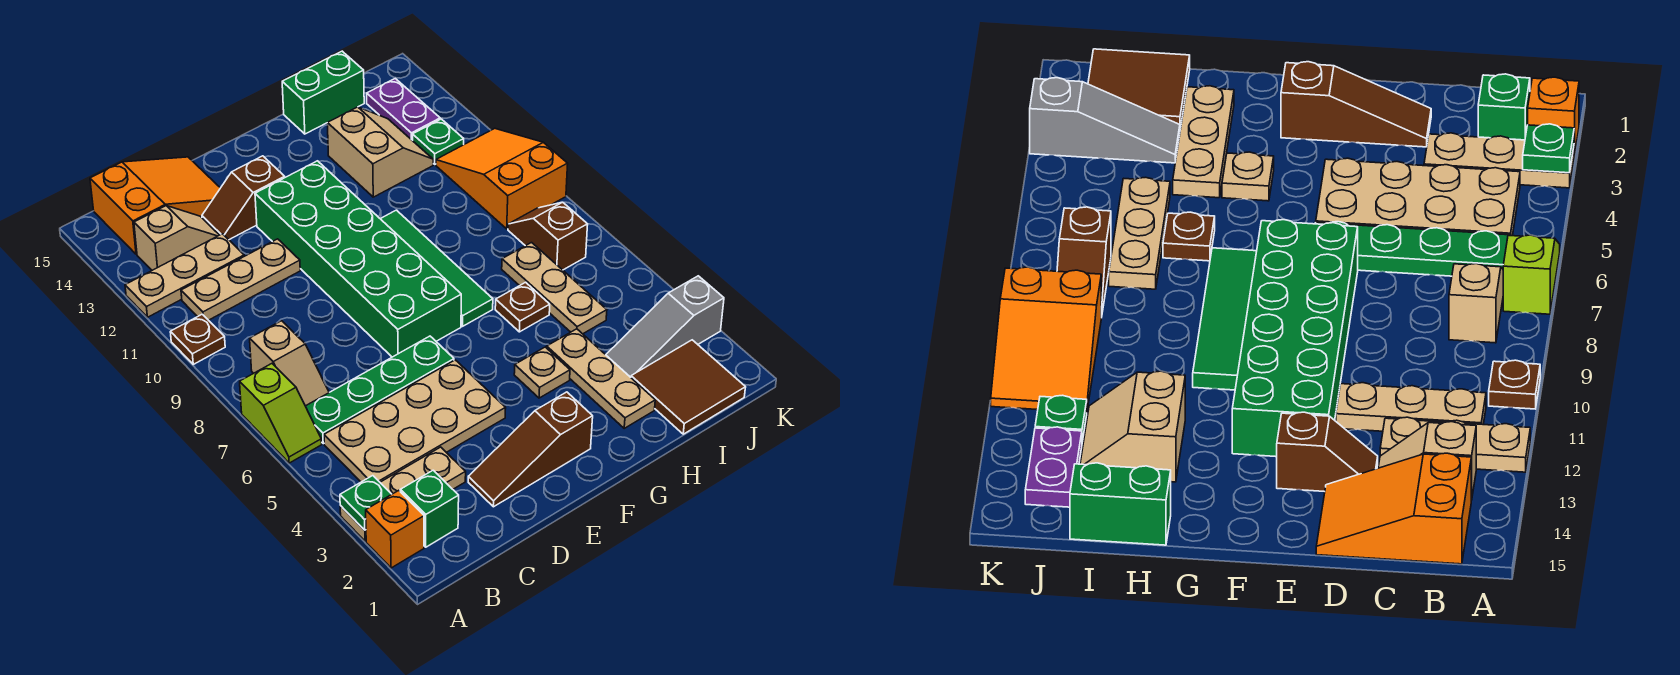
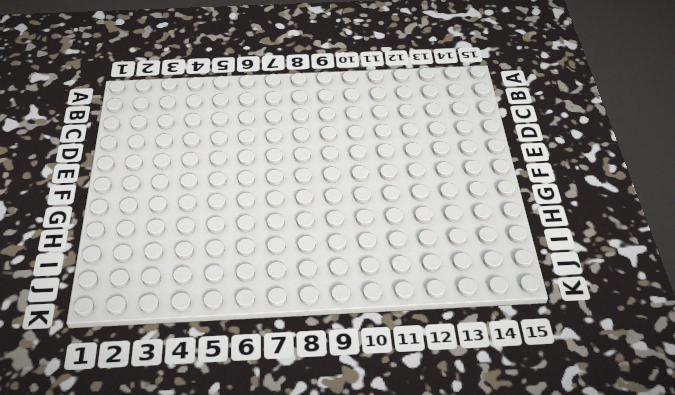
none -> orange 1x1 brick [366,490,424,568]
none -> tan 1x3 plate [340,447,466,541]
none -> lime 1x2 slope [240,364,322,463]

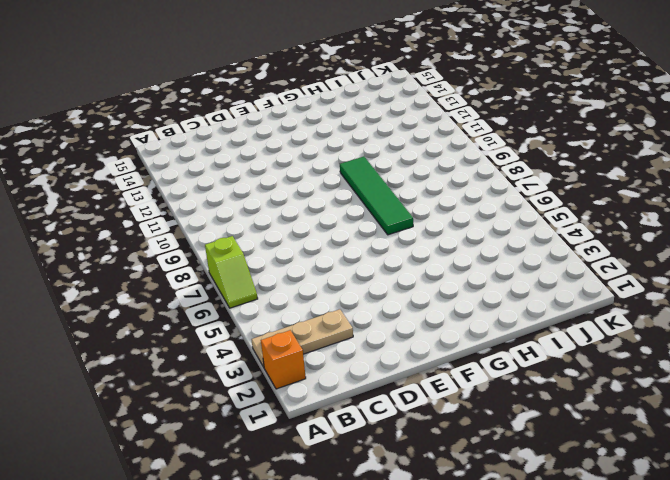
none -> brown 1x1 plate [170,314,225,364]
none -> tan 1x3 plate [125,234,244,317]
none -> green 1x1 brick [400,470,459,547]

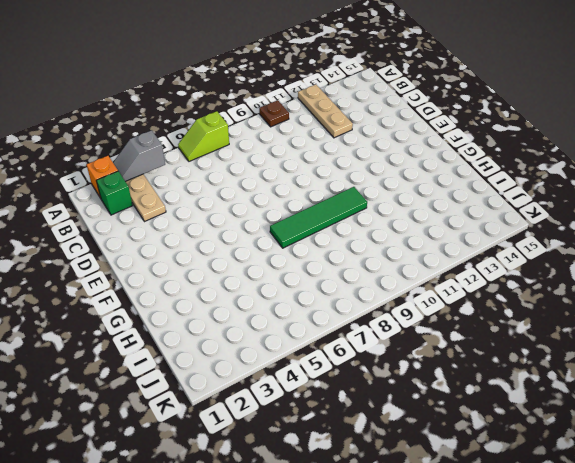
grey 1x2 slope [113,130,165,182] -> green 1x1 plate [340,476,392,530]
none -> tan 2x4 plate [324,360,506,482]
none -> green 1x4 plate [306,336,454,444]
none -> tan 1x2 slope [250,321,329,406]

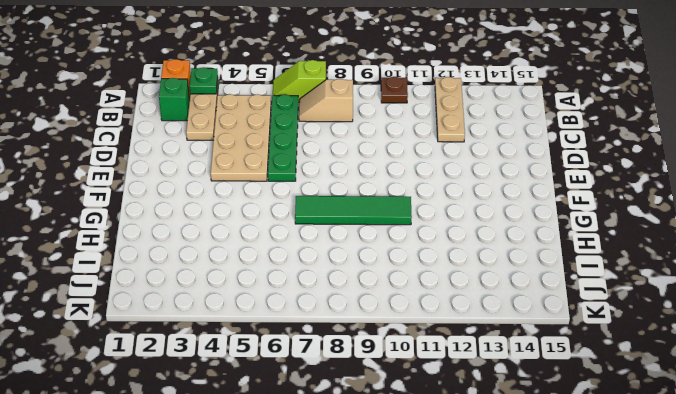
none -> tan 1x3 plate [181,239,300,320]
none -> tan 1x2 slope [134,206,219,270]
none -> orange 2x3 slope [90,157,220,254]

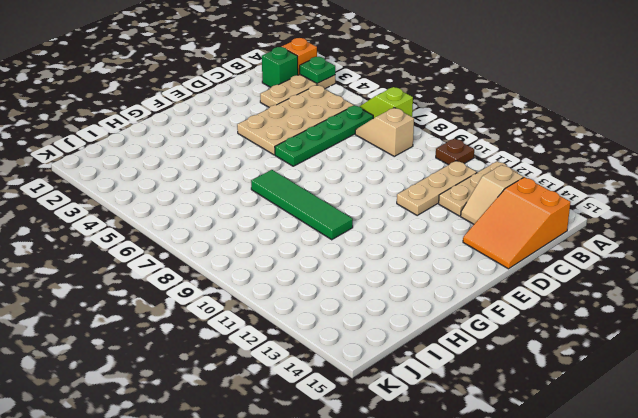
none -> brown 1x3 slope [468,392,593,507]
none -> brown 1x2 slope [202,156,285,240]
none -> green 2x6 brick [255,161,461,357]

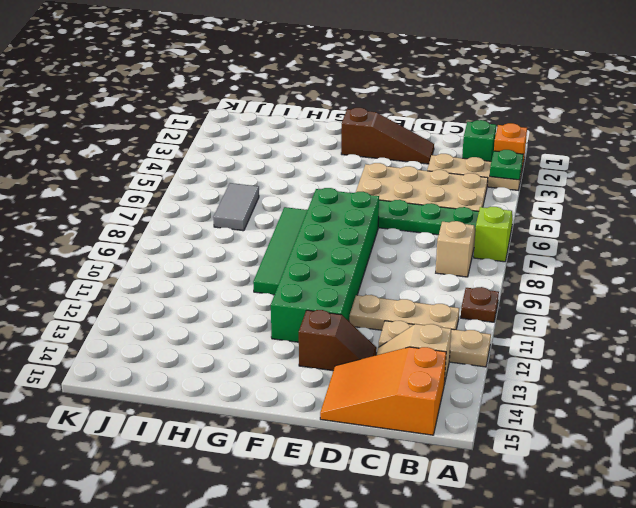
grey 1x2 tile [213,183,259,231] -> tan 1x3 plate [502,243,607,334]
none -> tan 1x1 plate [514,347,570,398]
none -> tan 1x3 plate [547,329,655,428]
none -> brown 1x1 plate [495,282,550,332]

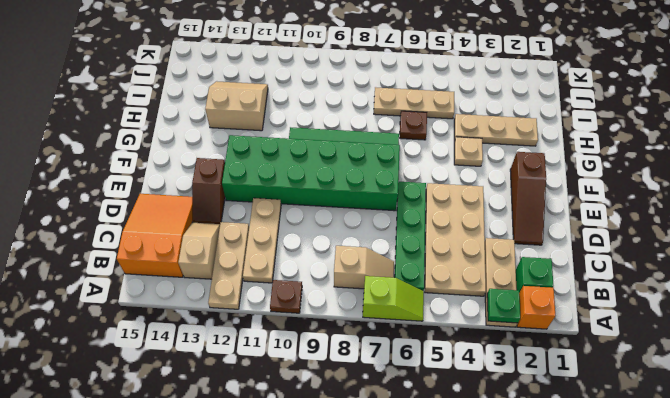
none -> green 1x2 brick [282,51,364,134]
none -> brown 2x2 tile [631,340,746,434]
none -> grey 1x3 slope [606,276,724,377]

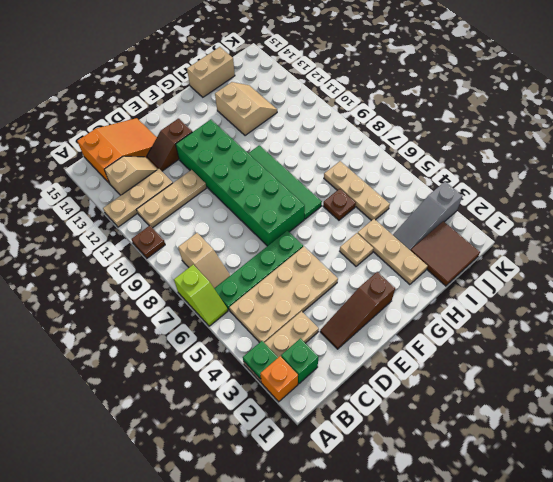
tan 1x2 brick [187,47,235,97] -> green 1x2 brick [282,51,364,134]
none -> brown 1x2 slope [508,202,588,270]
none -> orange 2x3 slope [436,128,568,229]
none -> green 1x1 plate [413,119,464,164]

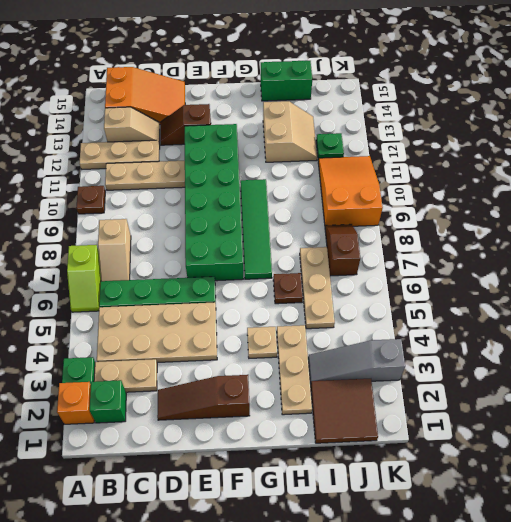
none -> purple 1x2 plate [367,79,440,141]

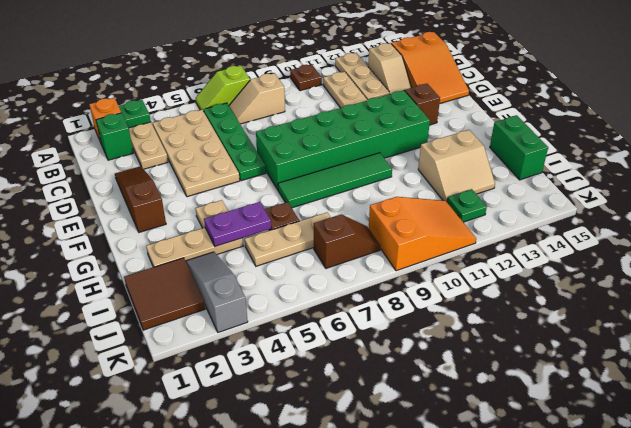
purple 1x2 plate [204,202,271,246] -> purple 1x2 plate moved to [367,79,440,141]

